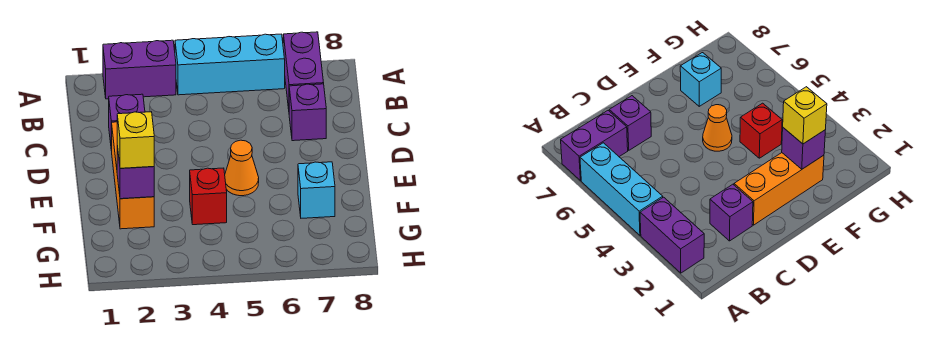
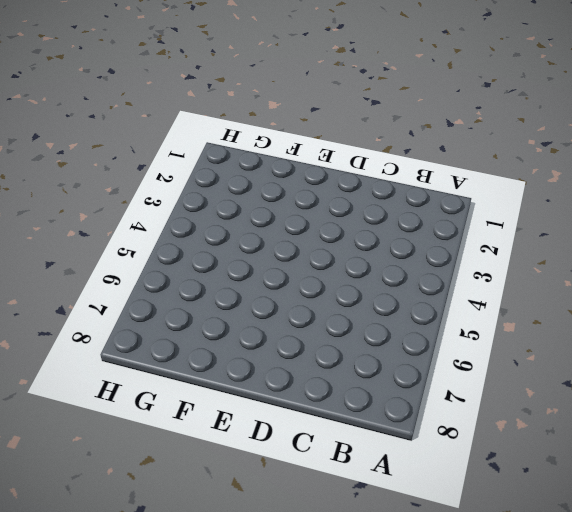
none -> purple 1x2 brick [103,40,176,99]
none -> cyan 1x3 brick [175,34,285,95]

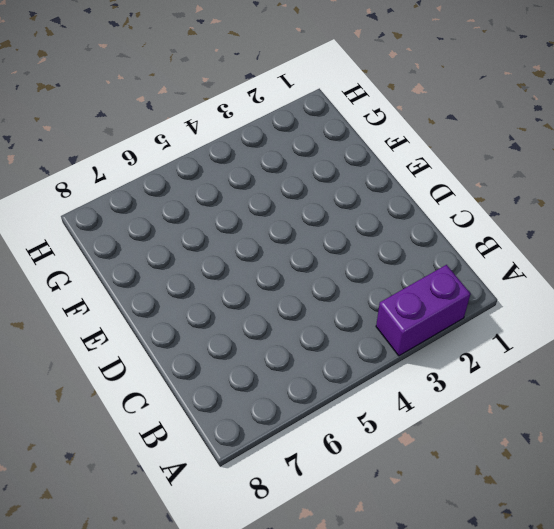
none -> cyan 1x3 brick [175,34,285,95]
none -> purple 1x2 brick [283,32,324,109]

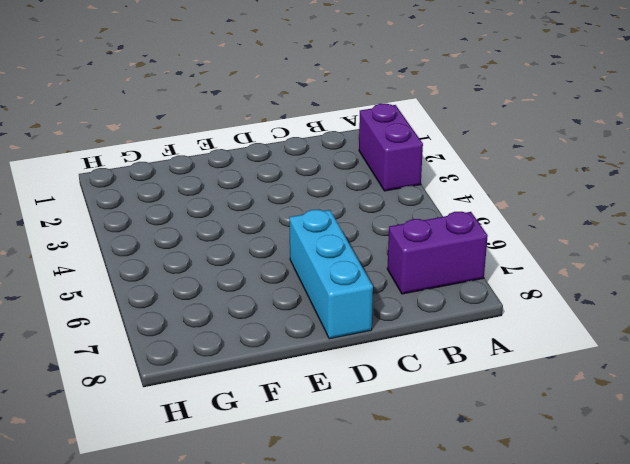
cyan 1x3 brick [290,210,373,339] -> cyan 1x3 brick moved to [175,34,285,95]
none -> purple 1x1 brick [109,94,145,151]
none -> purple 1x1 brick [289,84,326,141]

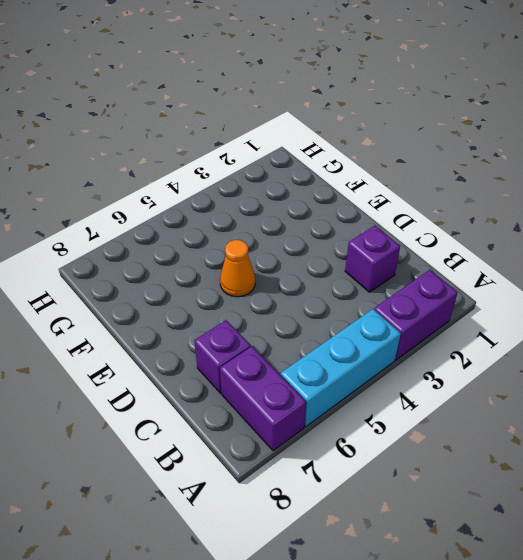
none -> orange 1x3 brick [112,122,154,229]
none -> red 1x1 brick [190,168,227,225]

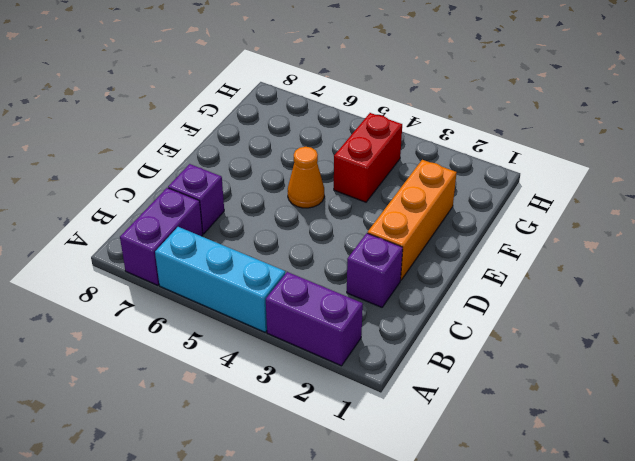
red 1x2 brick [334,113,402,202] -> red 1x1 brick [190,168,227,225]
none -> cyan 1x1 brick [298,162,335,218]
none -> purple 1x1 brick [117,146,154,199]

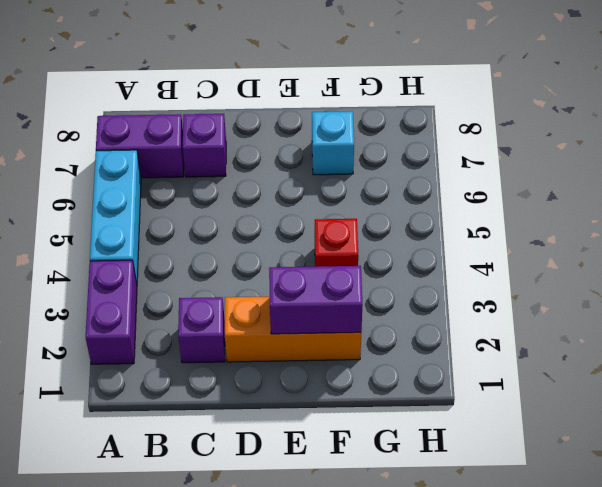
purple 1x2 brick [269,266,363,334] -> purple 1x1 brick [117,146,154,199]
none -> orange 1x1 cone [225,140,259,196]
none -> yellow 1x1 brick [117,112,154,168]

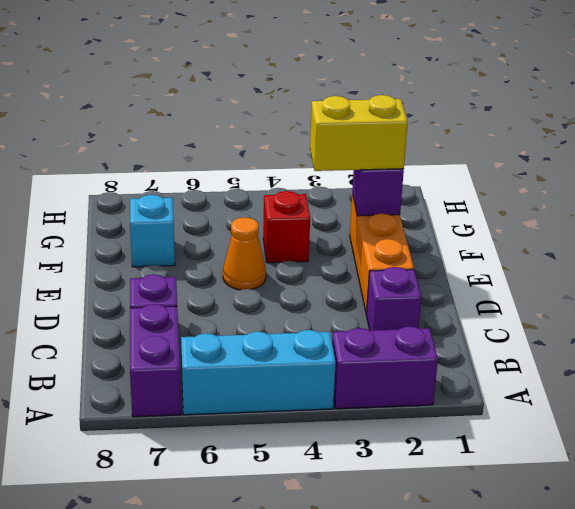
yellow 1x2 brick [310,95,408,171] -> yellow 1x1 brick [117,112,154,168]

